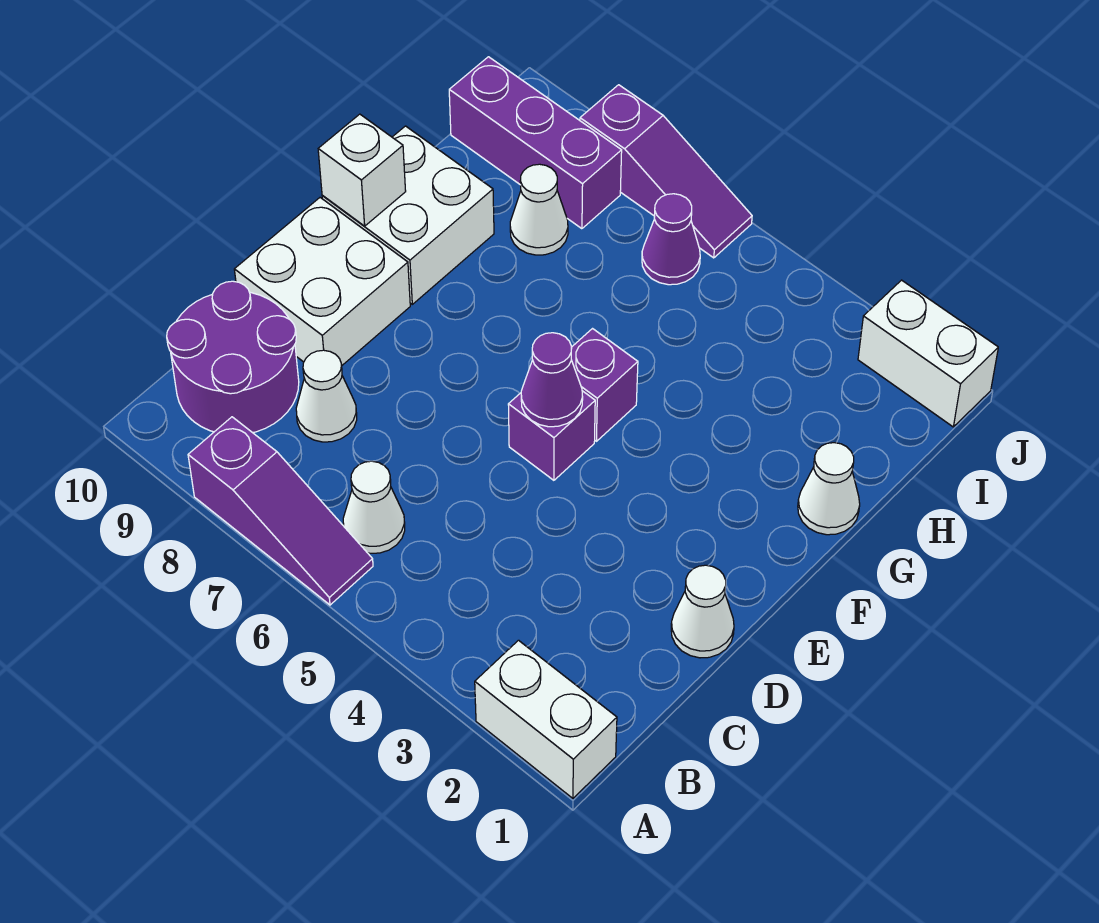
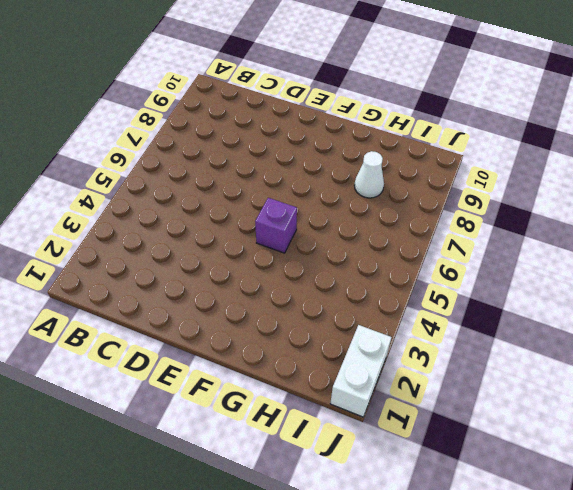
none -> white 1x2 brick [475,640,617,798]
none -> purple 1x3 slope [188,417,373,605]
none -> white 1x1 cone [343,461,405,553]

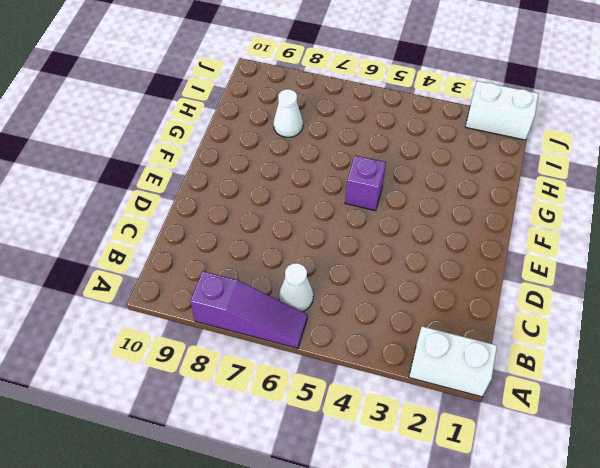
none -> purple 2x2 round brick [167,281,299,433]
none -> white 1x1 cone [296,350,357,442]
none -> white 1x1 cone [671,565,734,658]

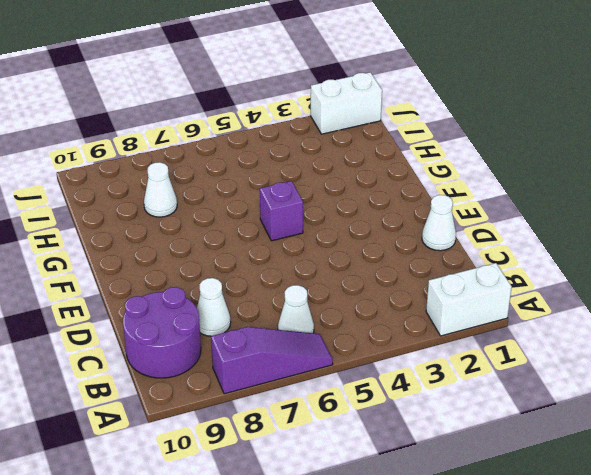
none -> white 2x2 brick [234,198,410,365]
none -> purple 1x1 brick [508,391,595,480]
none -> white 2x2 brick [322,126,494,304]

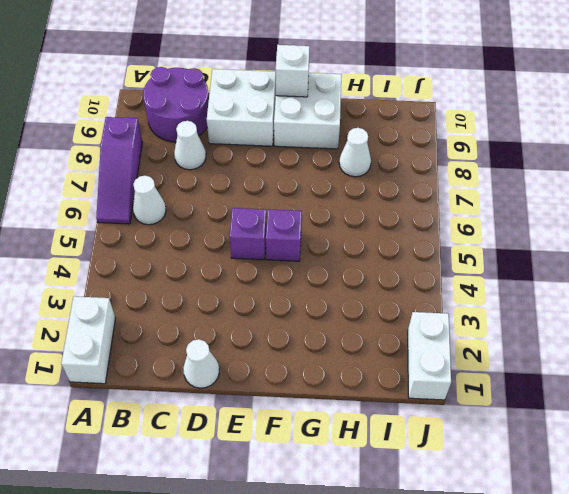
none -> white 1x1 cone [798,443,860,535]
none -> purple 1x1 cone [642,194,700,285]
none -> purple 1x3 brick [449,57,622,229]

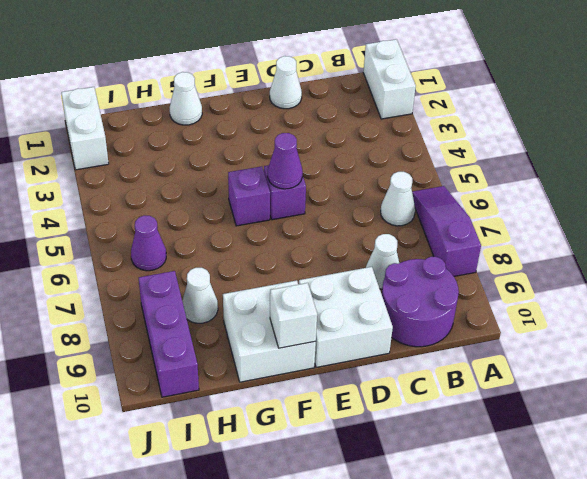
none -> purple 1x3 slope [580,85,752,258]

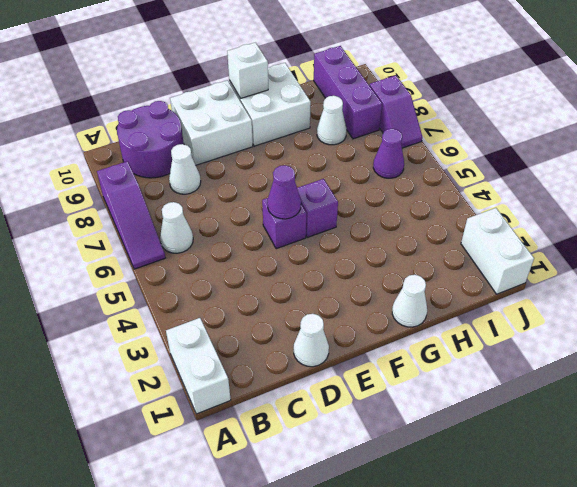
purple 1x2 slope [369,75,422,148] -> purple 1x3 slope [580,85,752,258]

